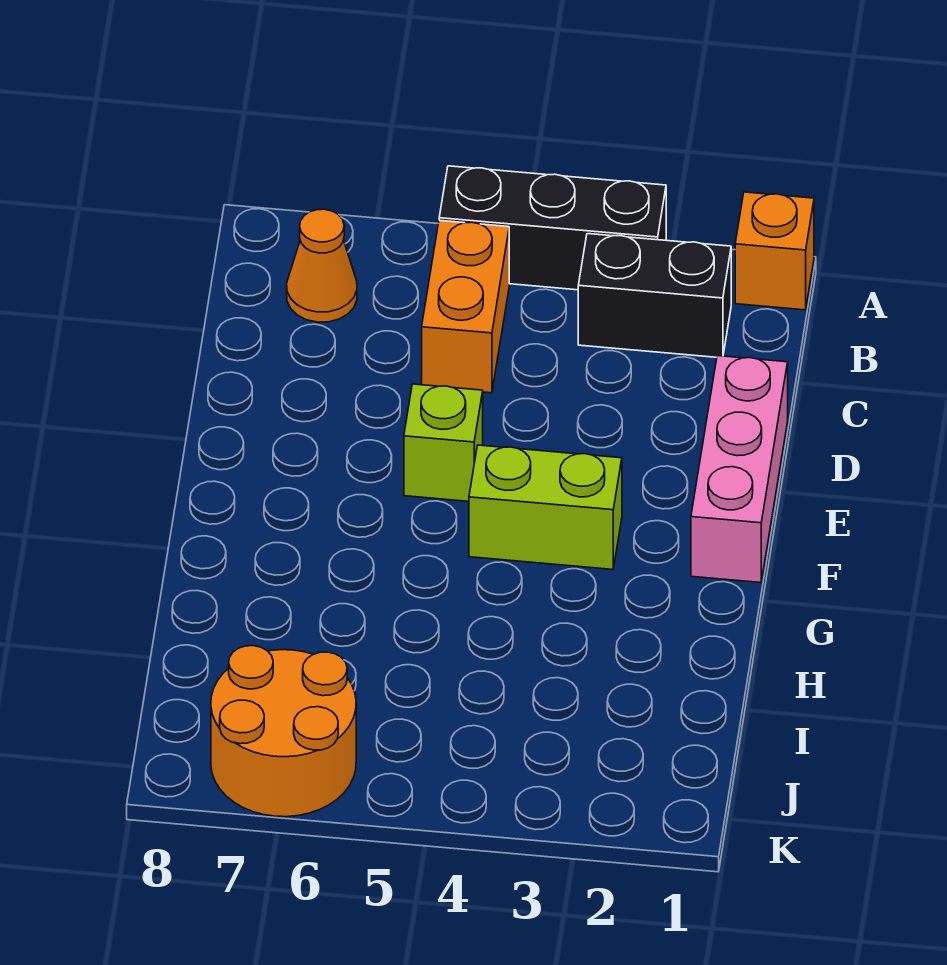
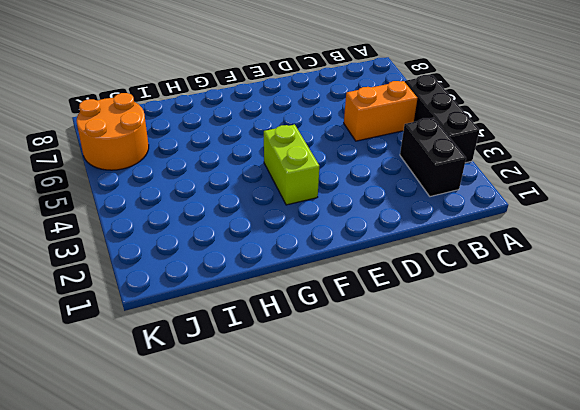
none -> orange 1x1 brick [735,192,814,310]
none -> orange 1x1 cone [287,209,357,322]

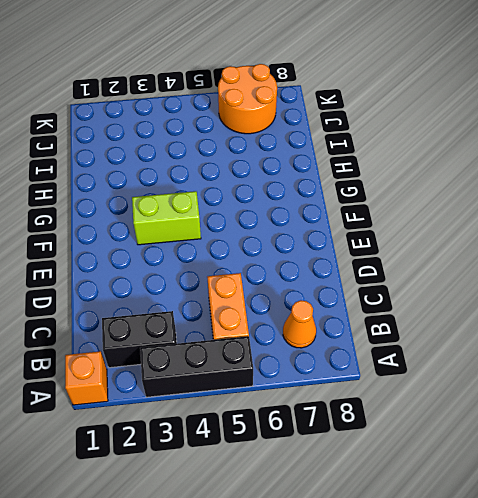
none -> pink 1x3 brick [691,356,788,583]
none -> lime 1x1 brick [404,384,483,501]

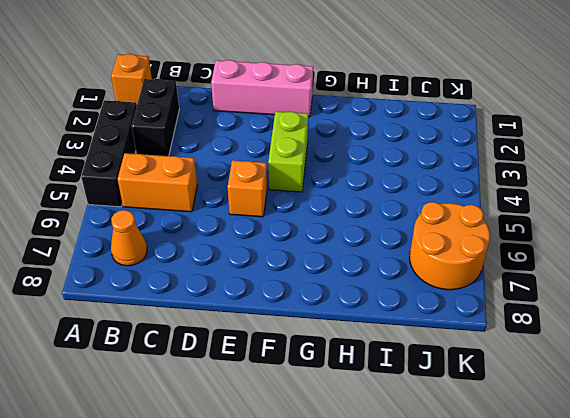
orange 1x1 brick [228,160,267,217] -> lime 1x1 brick [404,384,483,501]

